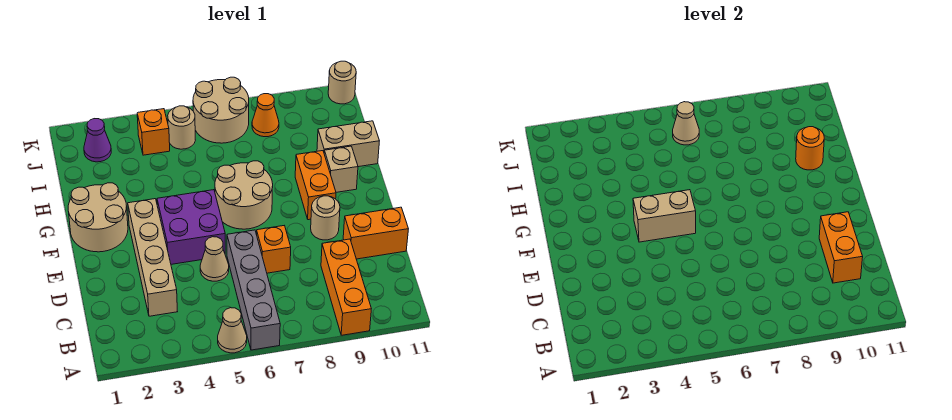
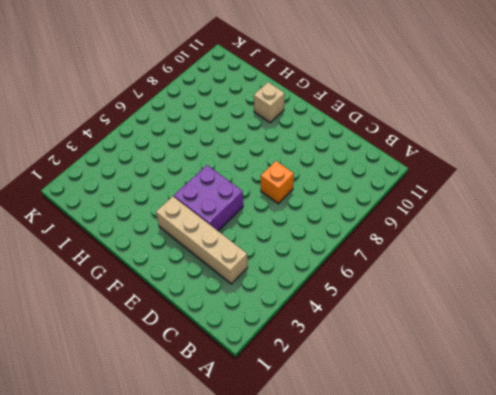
none -> tan 1x1 cone [218,308,247,353]
none -> grey 1x4 brick [227,230,280,350]
none -> orange 1x3 brick [321,239,371,335]

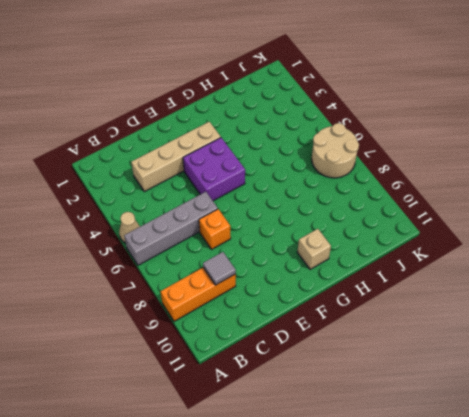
grey 1x1 tile [203,252,236,285] -> none
none -> tan 1x1 cone [200,237,229,281]
none -> orange 1x2 brick [343,207,408,259]
none -> tan 1x1 round brick [311,196,340,240]

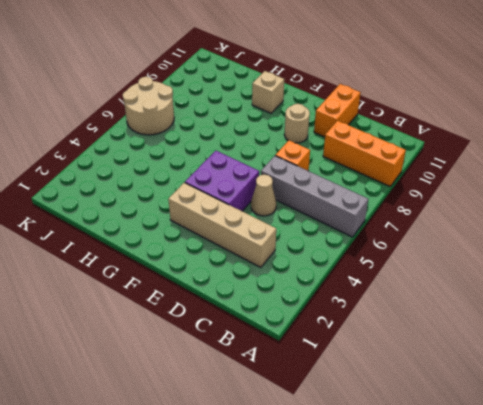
none -> tan 1x1 cone [218,308,247,353]
none -> tan 2x2 round brick [68,183,128,252]
none -> tan 2x2 round brick [215,161,273,229]

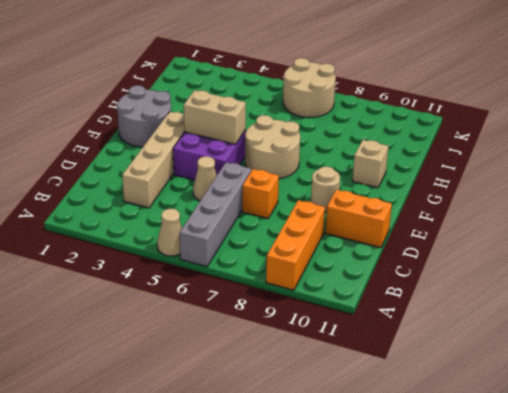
grey 2x2 round brick [117,85,171,147] -> tan 2x2 round brick [68,183,128,252]
none -> orange 1x2 brick [295,151,336,220]
none -> tan 1x2 brick [317,121,379,167]
none -> purple 1x1 cone [84,119,111,162]

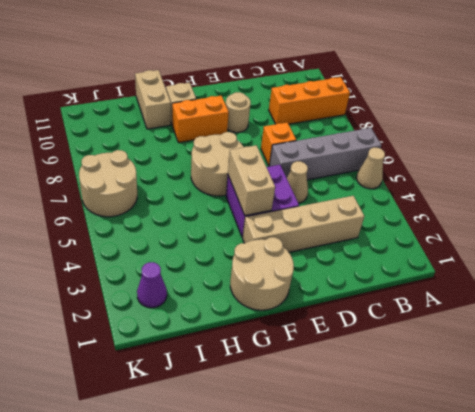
none -> orange 1x2 brick [343,207,408,259]
none -> orange 1x1 brick [137,109,170,155]
none -> tan 1x1 round brick [168,106,195,149]

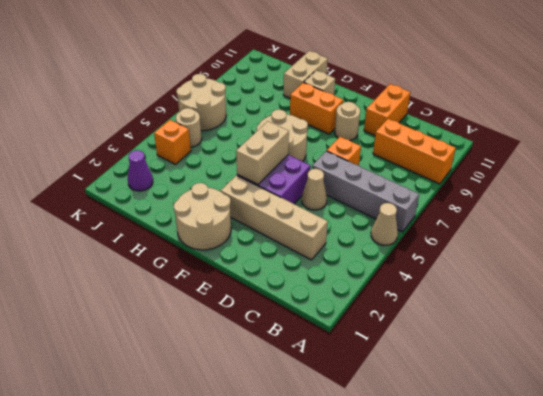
none -> orange 1x1 cone [252,94,279,137]
none -> tan 1x1 round brick [328,61,356,104]
none -> orange 1x2 brick [819,212,863,283]

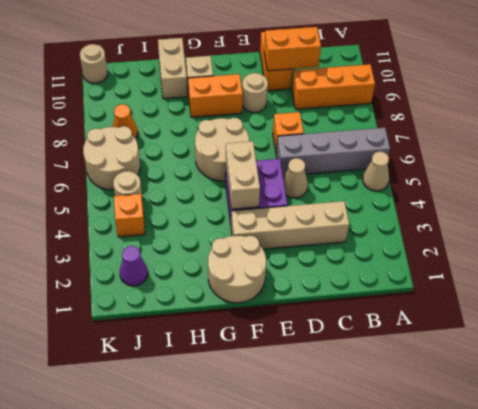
none -> orange 1x1 round brick [796,127,824,170]
none -> tan 1x1 cone [673,102,699,145]

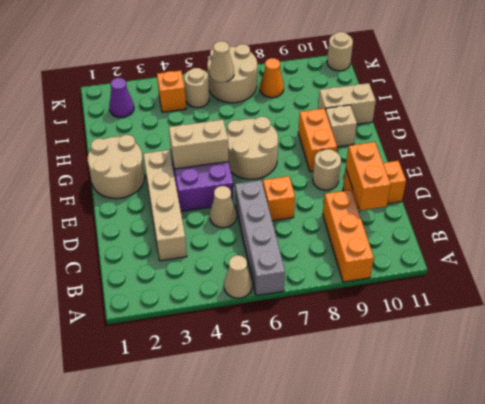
none -> orange 1x1 round brick [796,127,824,170]

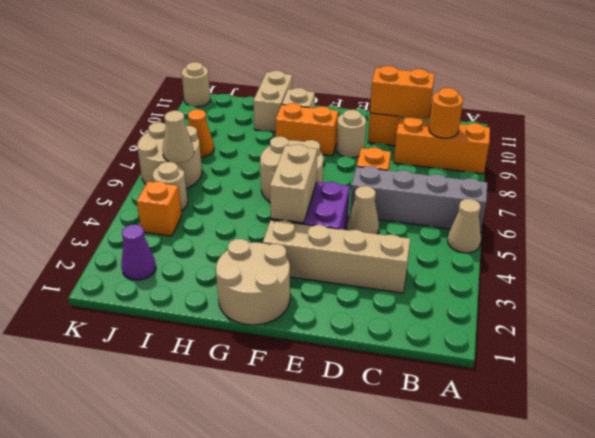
orange 1x1 round brick [429,88,463,138] -> orange 1x1 round brick moved to [796,127,824,170]

